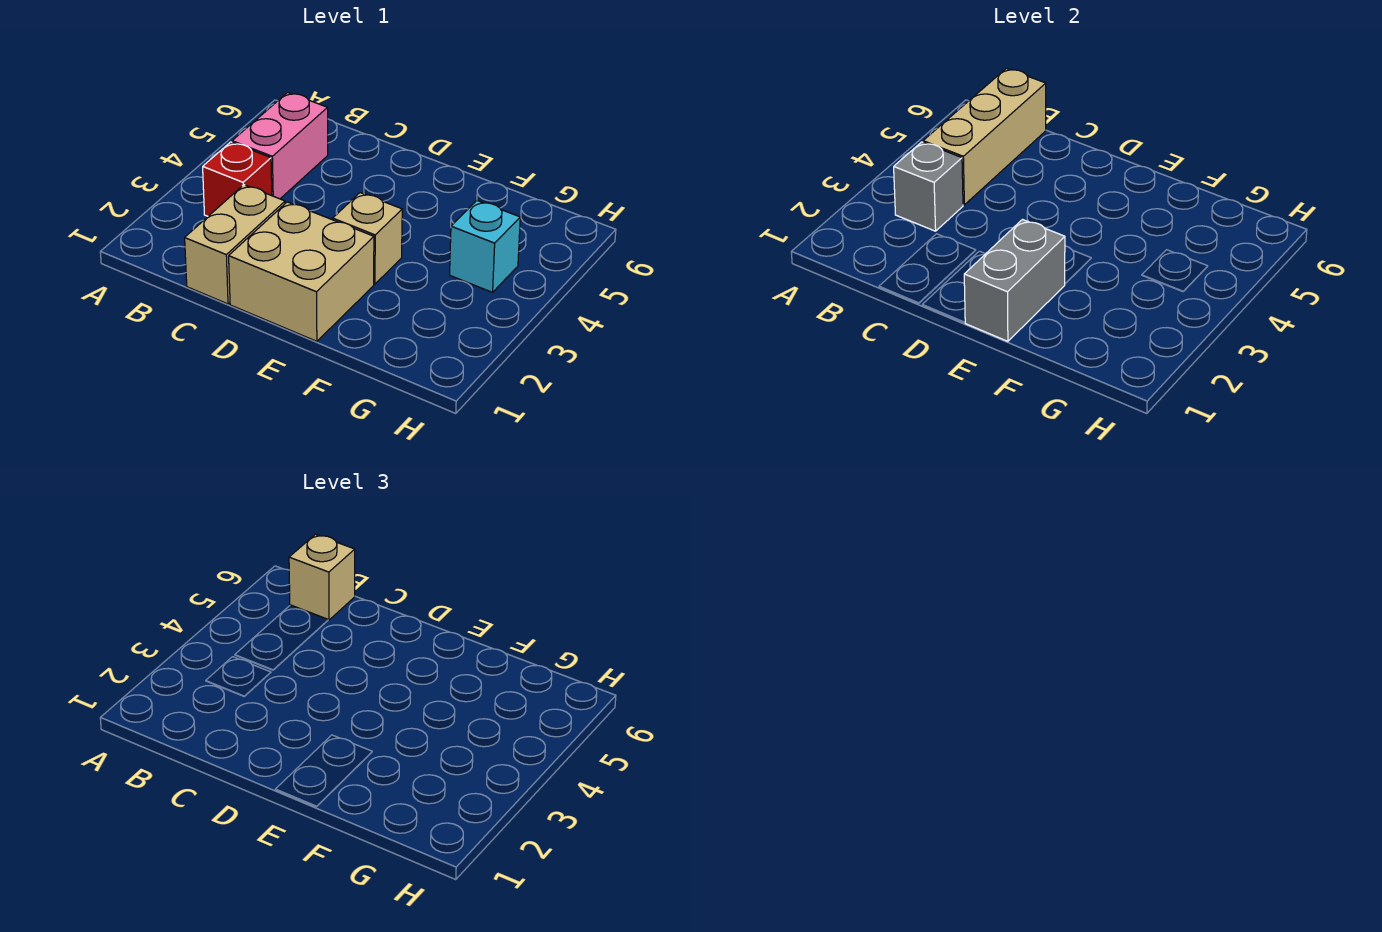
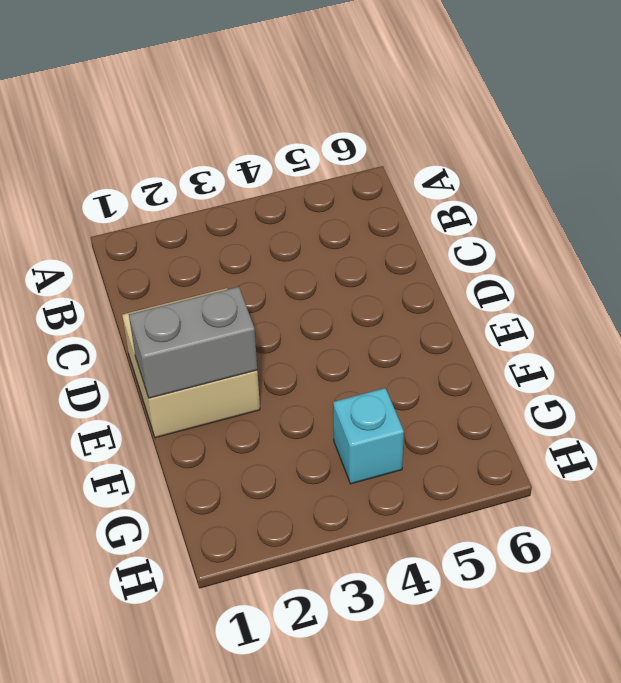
none -> red 1x1 brick [203,142,272,216]
none -> pink 1x2 brick [232,93,328,199]

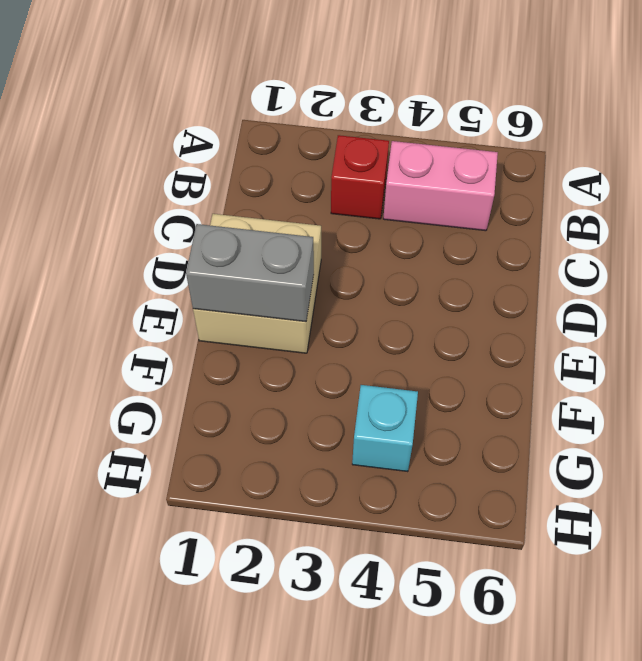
none -> tan 1x2 brick [185,185,285,304]
none -> tan 1x1 brick [333,193,402,284]

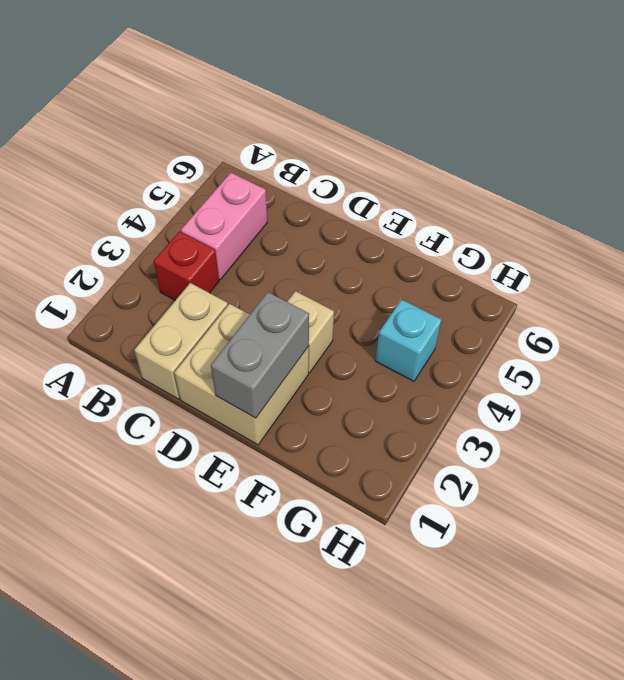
none -> grey 1x1 brick [894,142,963,231]
none -> tan 1x3 brick [923,68,1046,205]

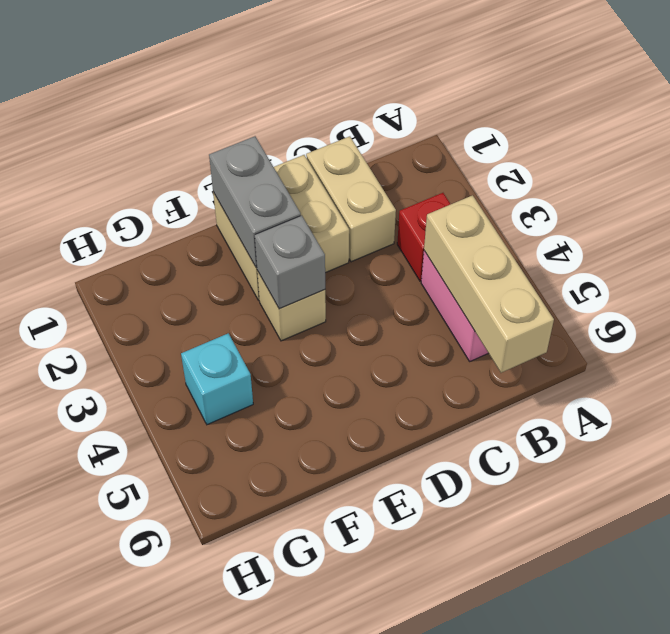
grey 1x1 brick [255,215,325,309] -> grey 1x1 brick moved to [894,142,963,231]
none -> tan 1x1 brick [289,534,355,620]

